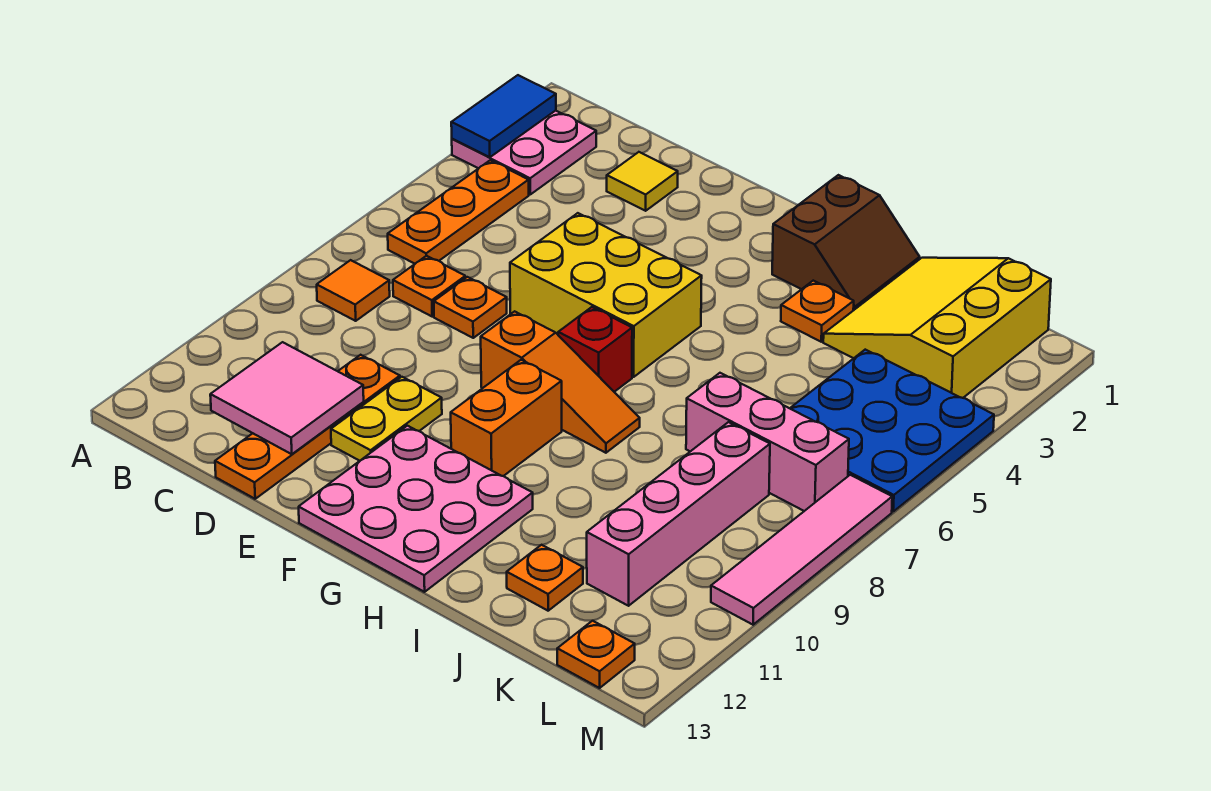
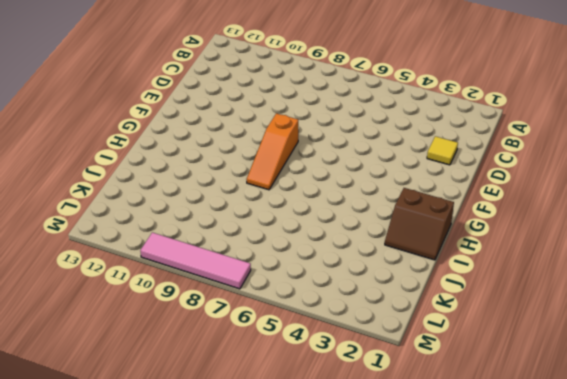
none -> pink 2x2 plate [452,111,596,194]
none -> orange 1x3 plate [388,160,529,264]
none -> orange 1x1 tile [317,260,390,321]

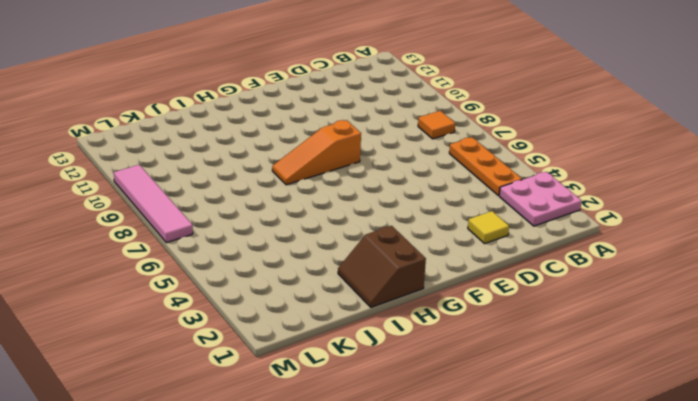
none -> orange 1x1 plate [393,256,465,316]
none -> orange 1x1 plate [434,277,507,338]
none -> orange 1x4 plate [215,355,400,499]

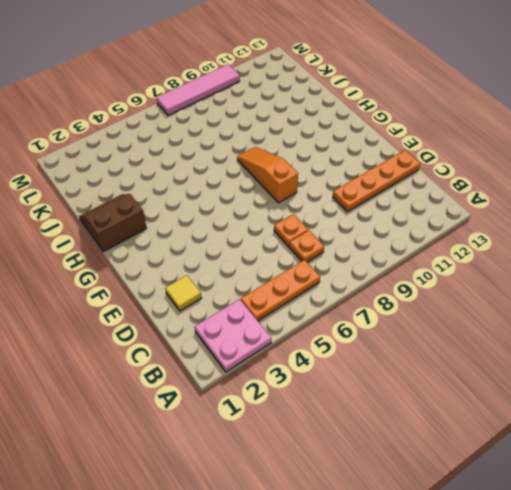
none -> orange 1x1 tile [317,260,390,321]
none -> yellow 2x3 brick [510,213,702,377]
none -> yellow 1x2 plate [331,377,442,461]

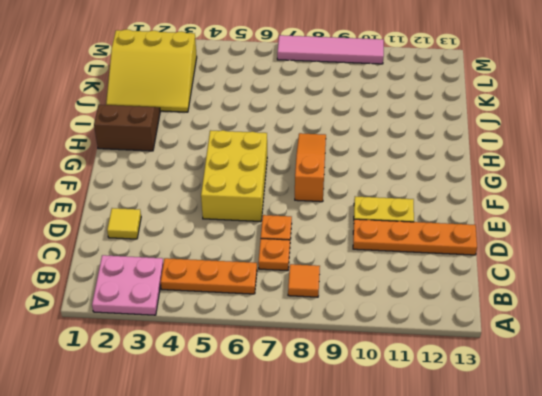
none -> pink 3x3 plate [299,426,533,592]
none -> red 1x1 brick [558,307,632,392]
none -> orange 1x2 brick [451,360,562,476]

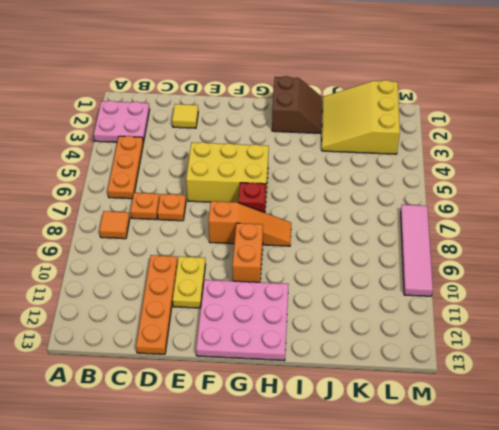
none -> orange 1x1 plate [781,281,854,342]
none -> pink 1x3 brick [686,373,849,511]
none -> orange 1x1 plate [507,545,583,611]

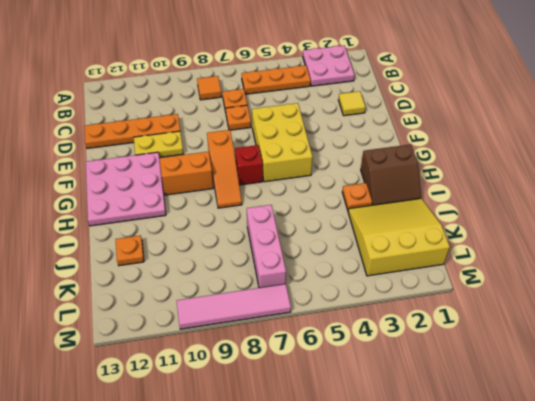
none -> blue 3x3 plate [790,350,994,511]
none -> pink 1x4 brick [587,422,770,606]
none -> orange 1x1 plate [557,621,635,688]

